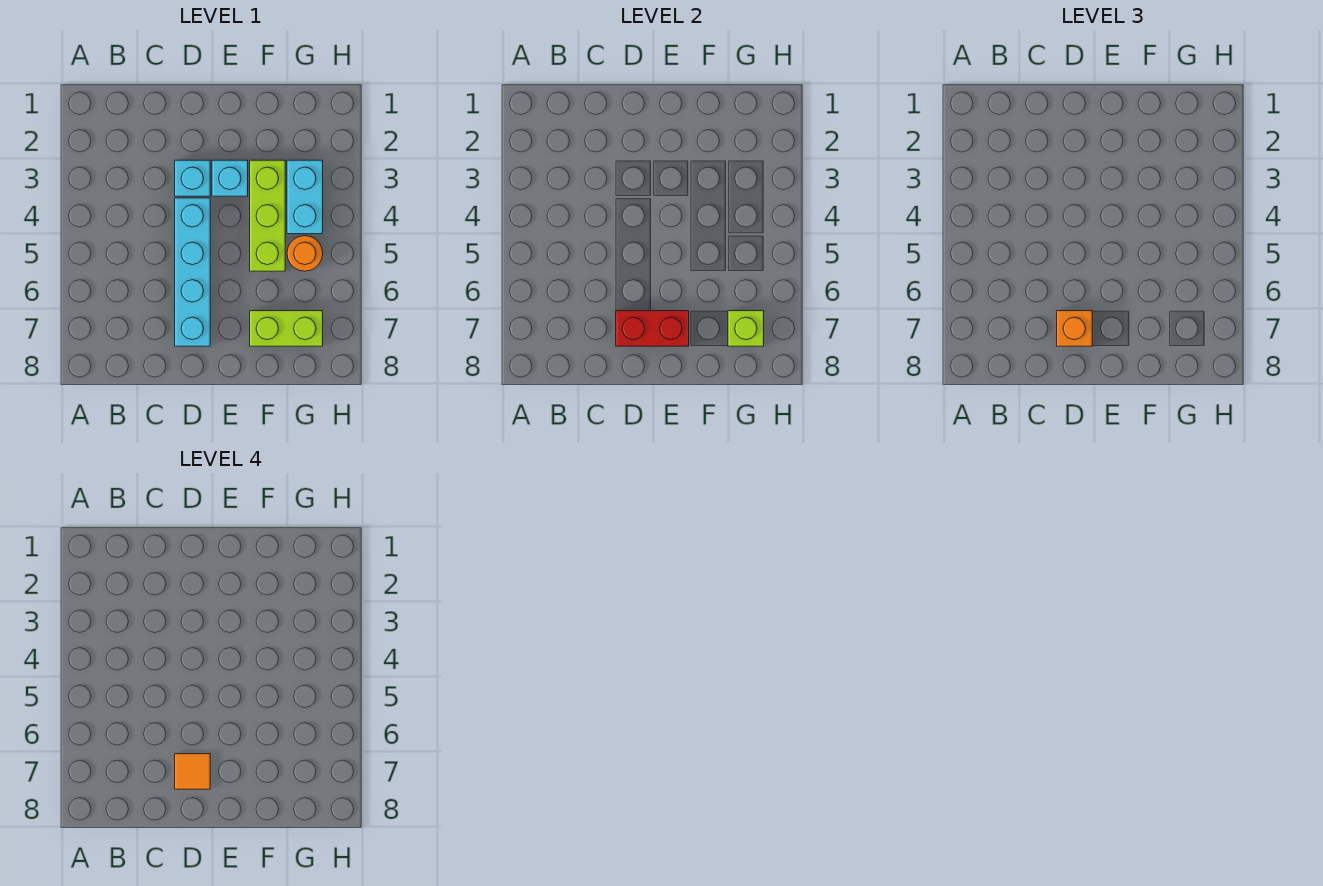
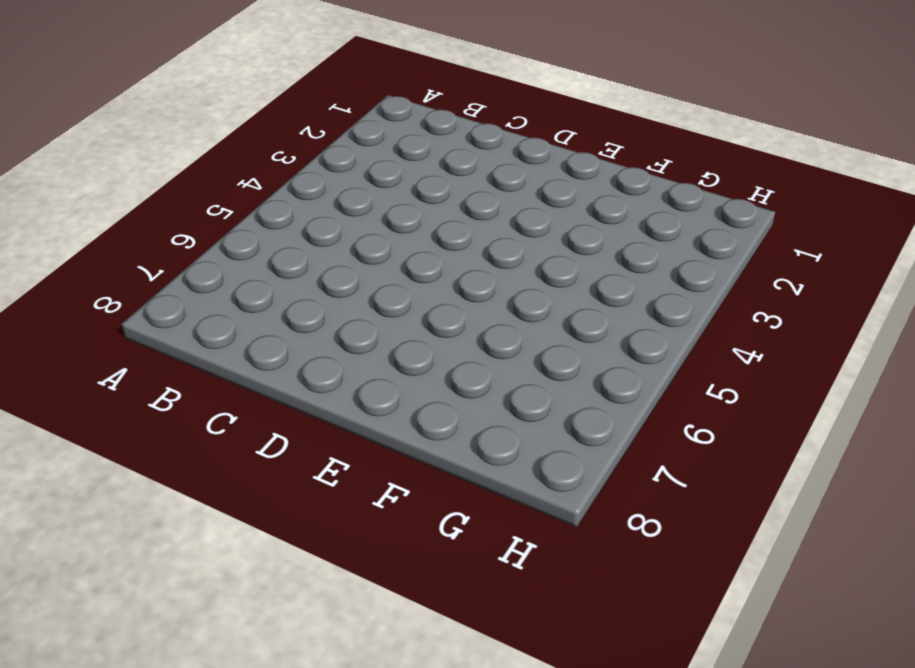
none -> cyan 1x1 brick [175,160,210,196]
none -> cyan 1x4 brick [175,198,210,346]

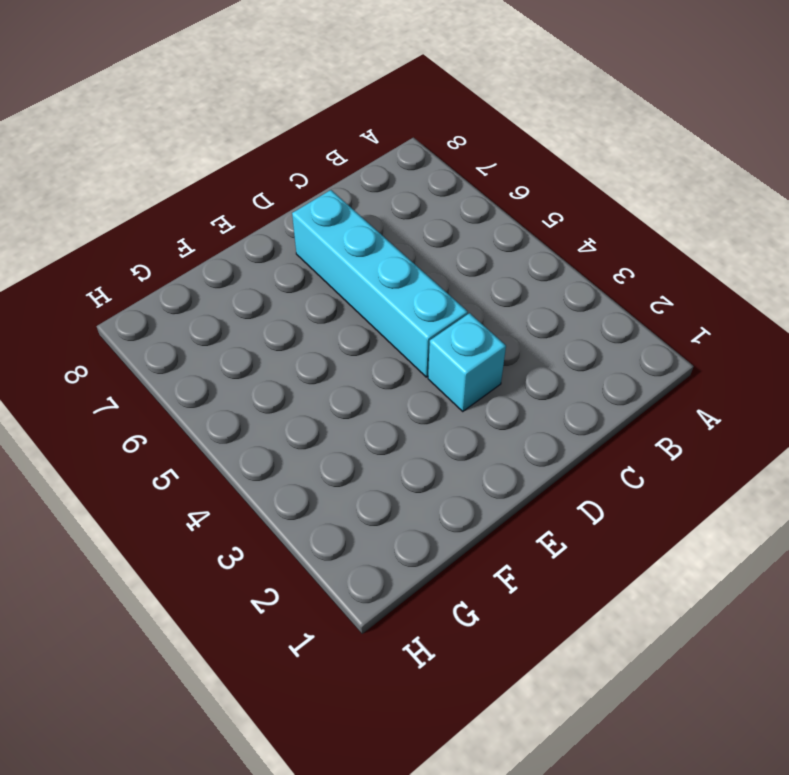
none -> cyan 1x1 brick [212,160,248,196]
none -> lime 1x3 brick [250,160,285,271]

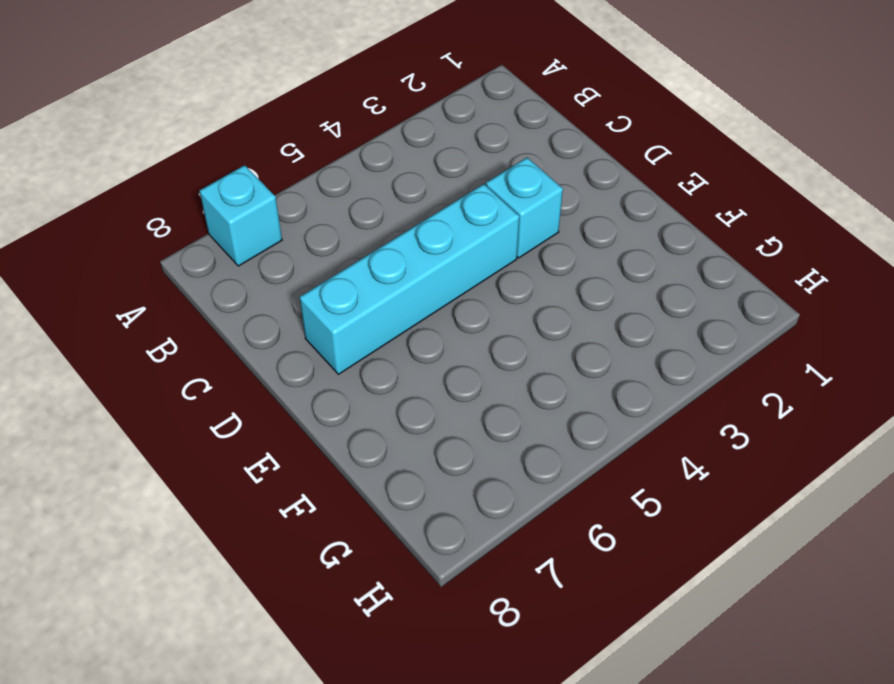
cyan 1x1 brick [200,165,282,266] -> cyan 1x1 brick moved to [212,160,248,196]
none -> lime 1x3 brick [250,160,285,271]
none -> lime 1x2 brick [250,311,323,346]

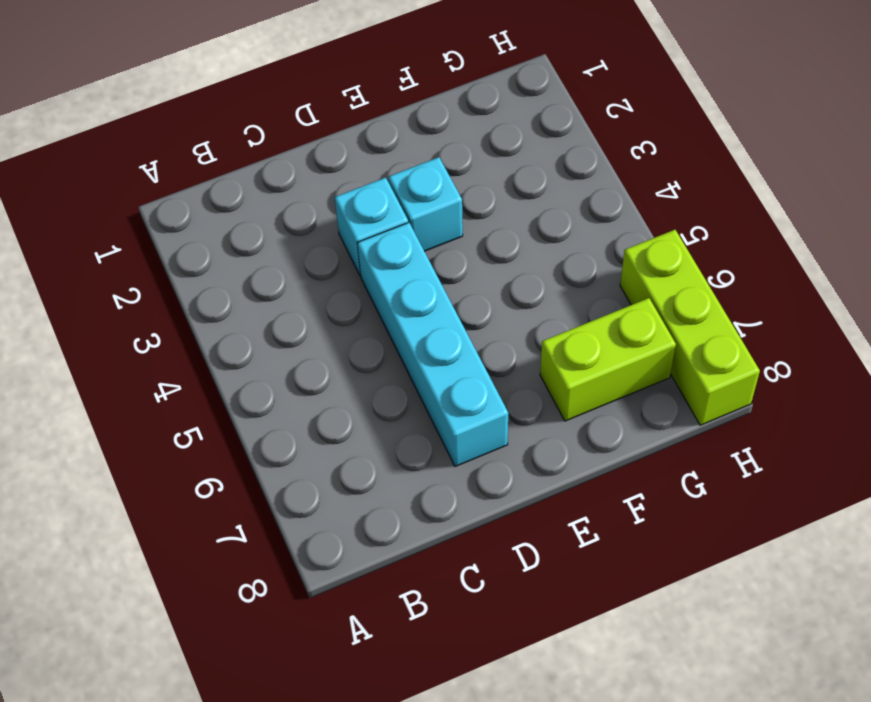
lime 1x3 brick [620,230,760,425] -> lime 1x3 brick moved to [250,160,285,271]
none -> cyan 1x2 brick [287,160,323,234]
none -> orange 1x1 round brick [287,236,323,271]

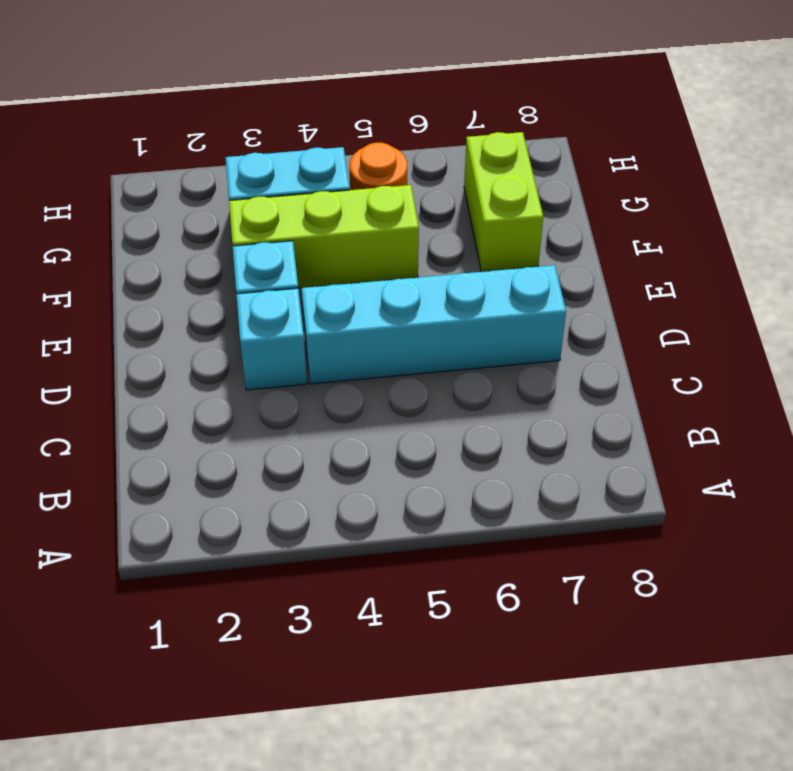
none -> red 1x2 brick [616,311,689,346]
none -> lime 1x1 brick [728,311,764,346]

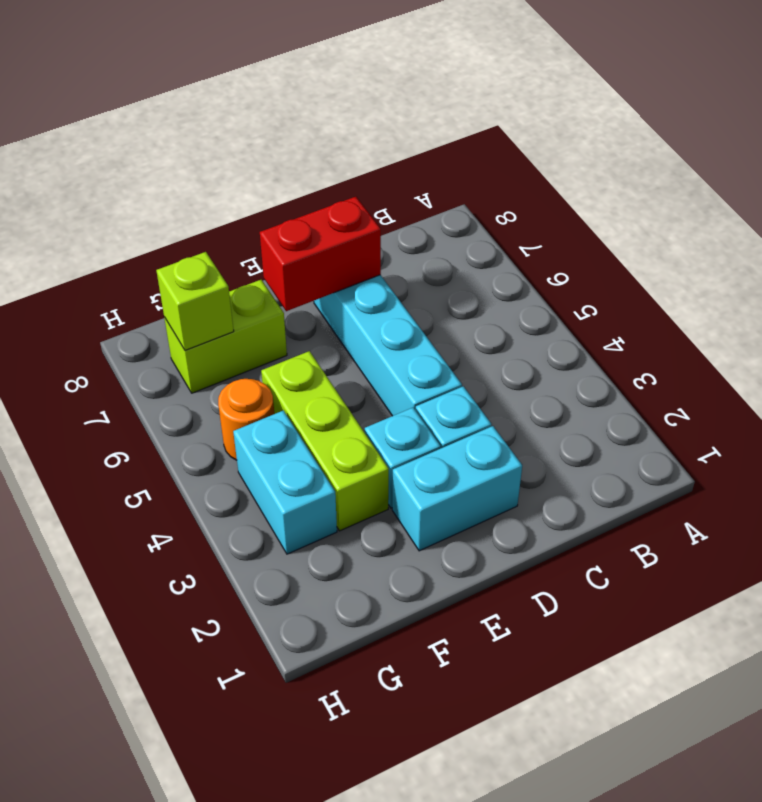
cyan 1x2 brick [392,426,522,551] -> none
none -> orange 1x1 brick [1057,311,1092,346]
none -> orange 1x1 tile [175,754,210,789]

